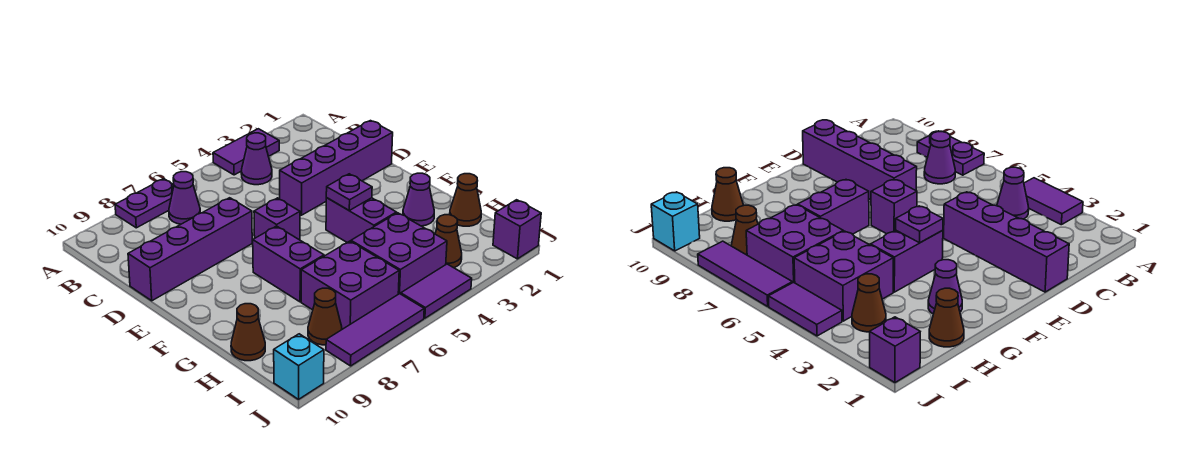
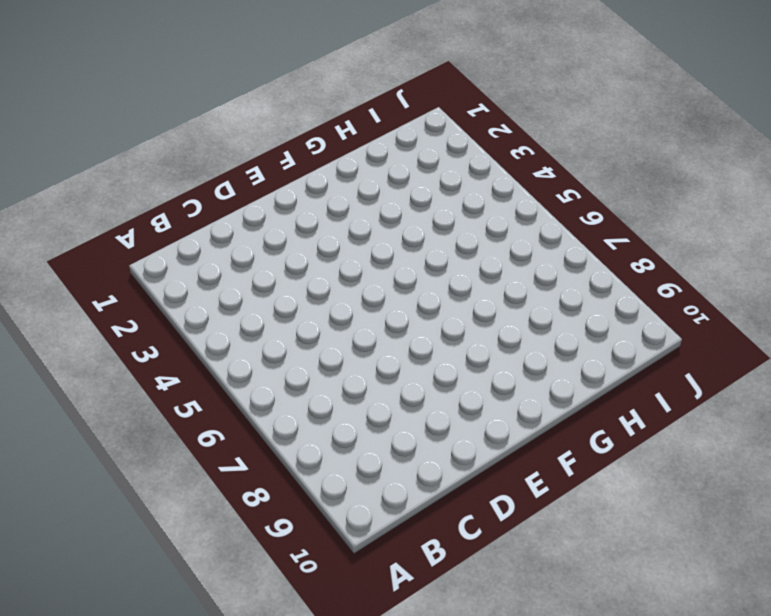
none -> purple 1x2 tile [213,129,279,175]
none -> purple 1x2 plate [115,179,174,228]
none -> purple 1x1 cone [241,133,272,185]

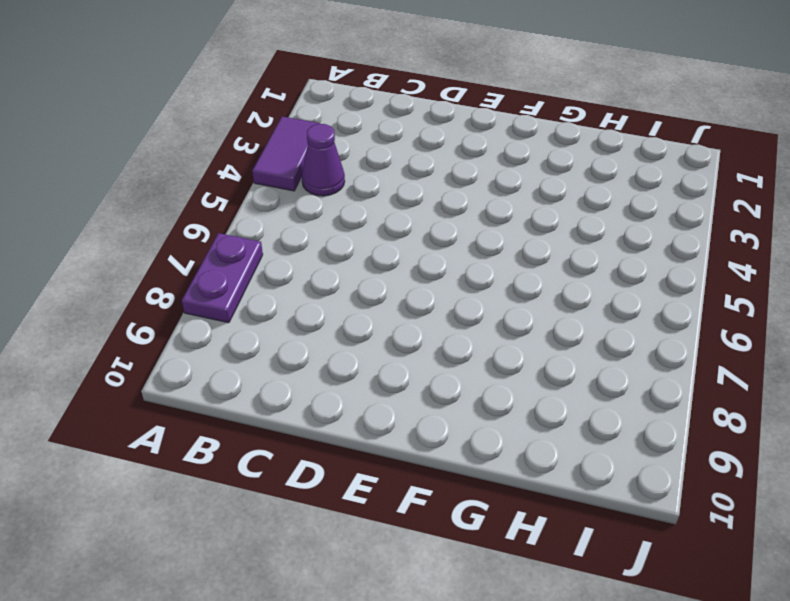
none -> purple 1x1 cone [169,172,200,224]
none -> purple 1x4 brick [280,121,393,215]
none -> purple 1x4 brick [128,198,252,301]

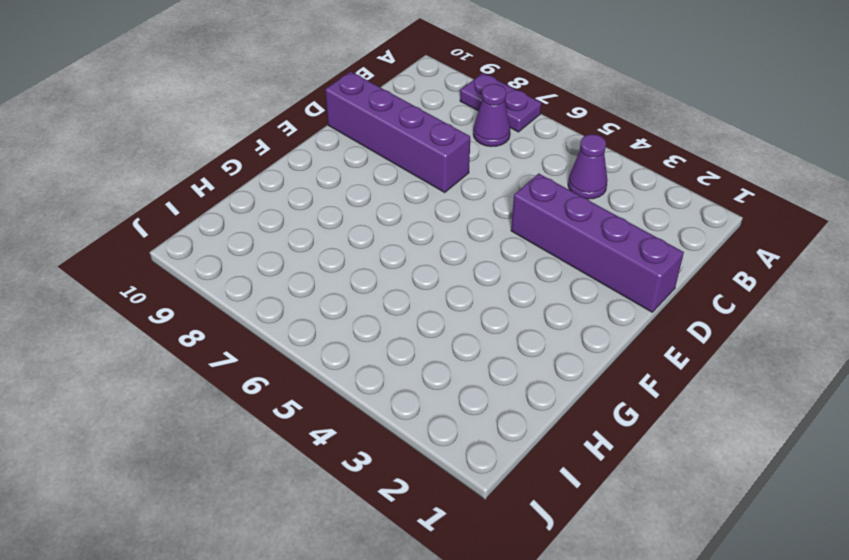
none -> purple 1x2 tile [213,129,279,175]
none -> purple 1x1 brick [254,198,300,240]
none -> purple 1x2 brick [326,198,396,242]

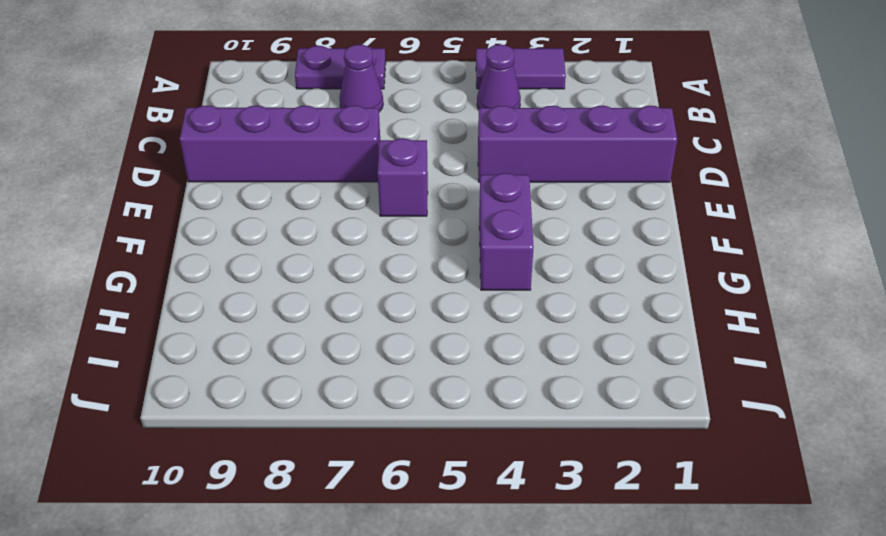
none -> purple 1x2 brick [253,226,324,302]
none -> purple 1x1 cone [403,173,434,226]
none -> brown 1x1 cone [450,174,481,226]

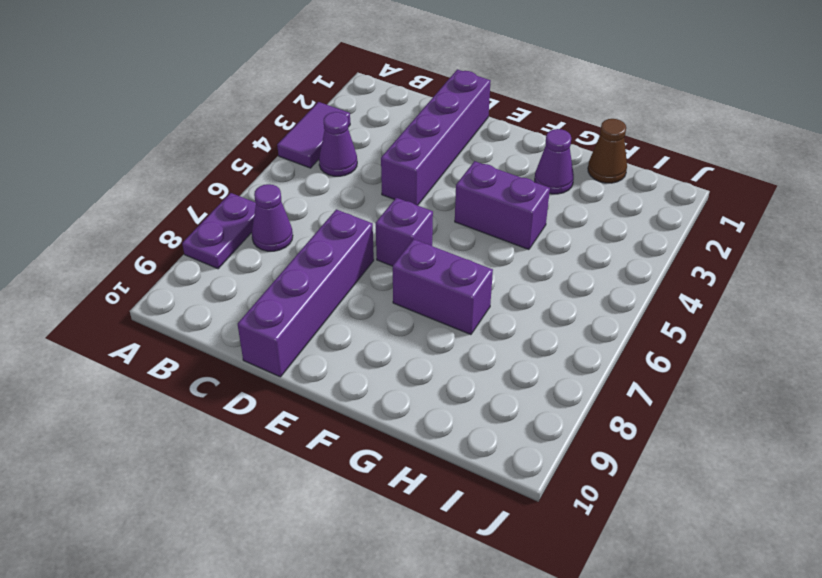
none -> purple 2x2 brick [351,213,447,294]
none -> purple 2x2 brick [301,241,399,329]
none -> brown 1x1 cone [231,304,265,361]

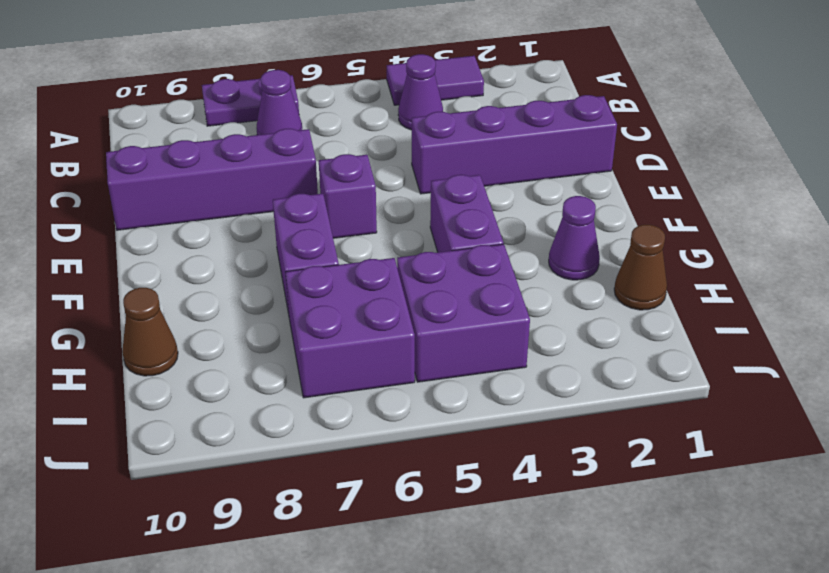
none -> brown 1x1 cone [435,215,462,268]
none -> brown 1x1 cone [308,288,342,345]
none -> purple 1x1 brick [493,200,541,259]

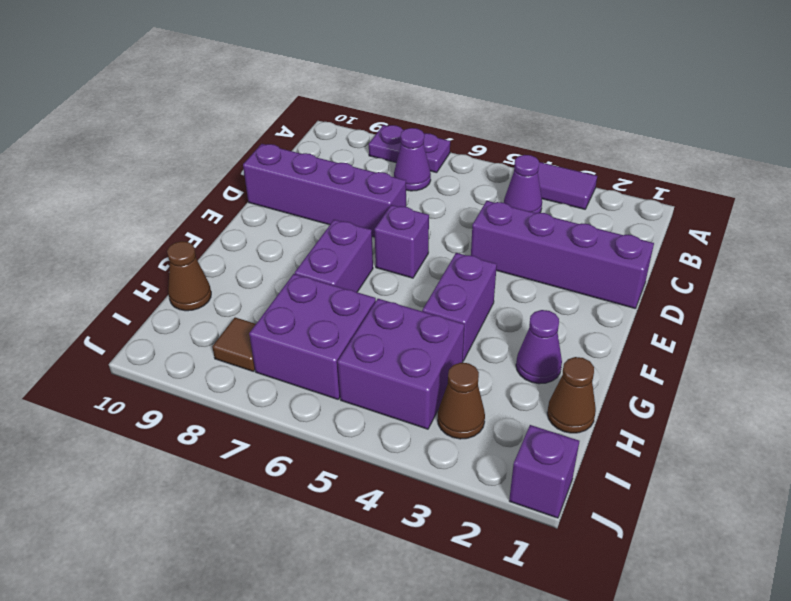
brown 1x1 tile [212,317,256,371] -> brown 1x1 cone [308,288,342,345]
none -> purple 1x2 tile [401,264,472,318]
none -> purple 1x3 tile [326,294,424,366]
none -> cyan 1x1 brick [274,334,324,399]

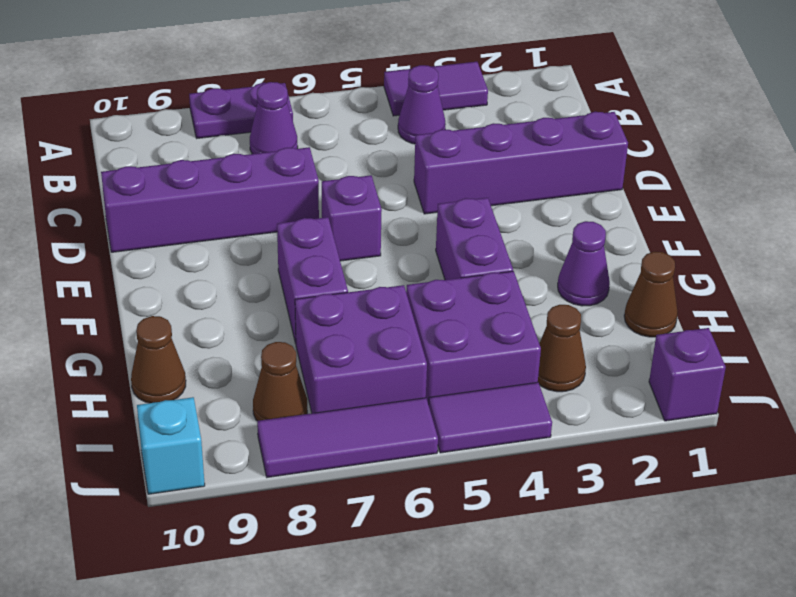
none -> purple 1x1 plate [326,174,372,210]

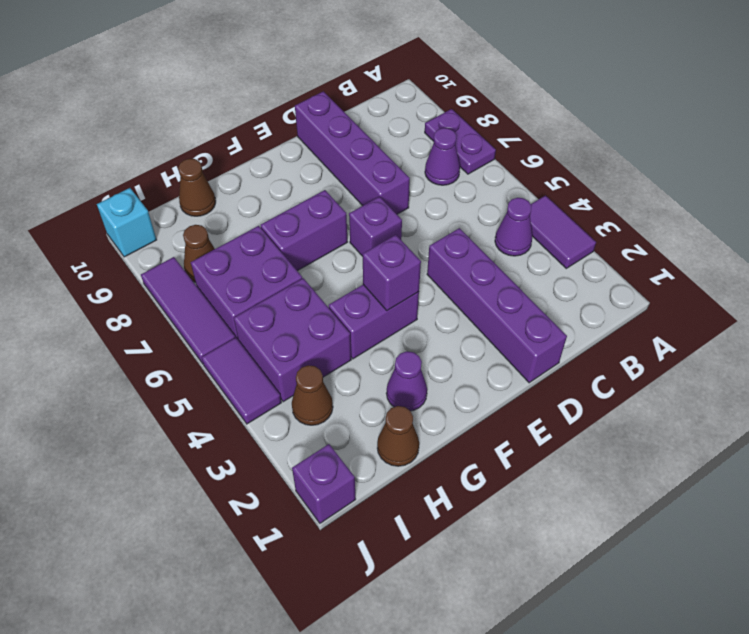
purple 1x1 brick [363,235,421,311] -> purple 1x1 plate [326,174,372,210]

